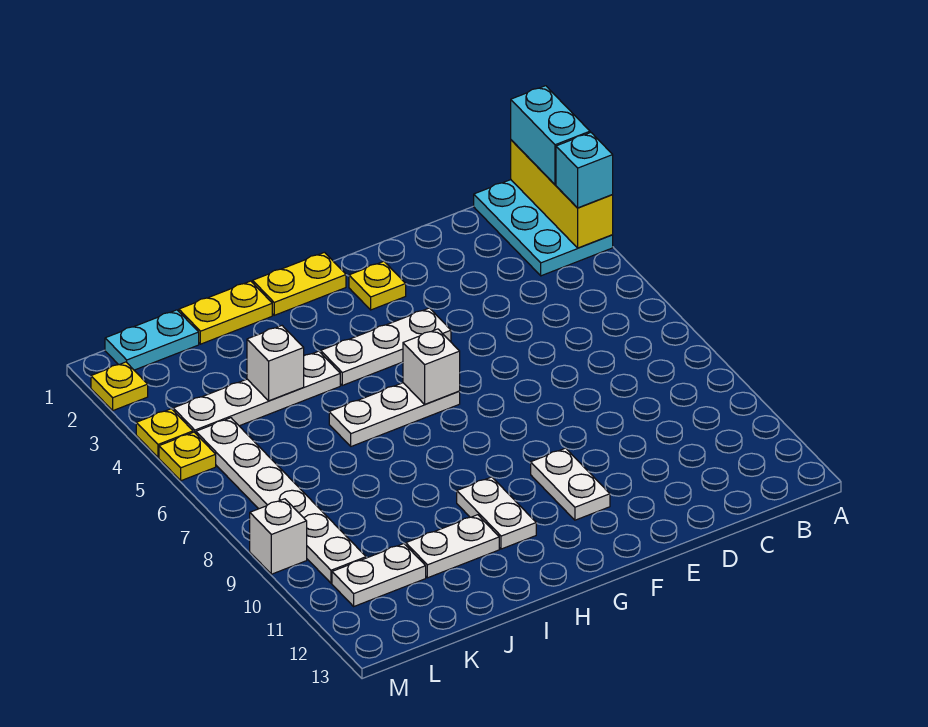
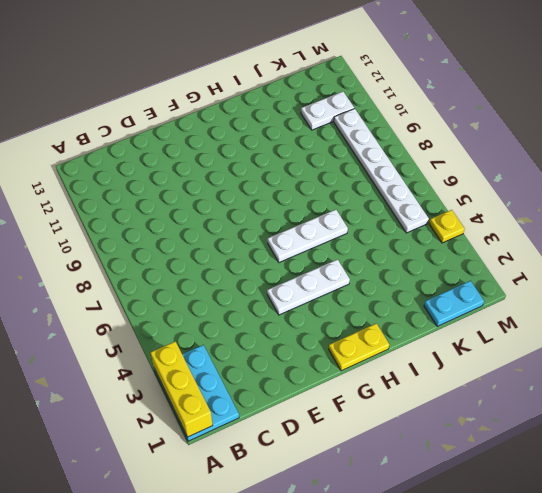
none -> yellow 1x1 plate [349,261,406,310]
none -> white 1x2 plate [531,448,610,520]
none -> white 1x2 plate [457,477,536,549]

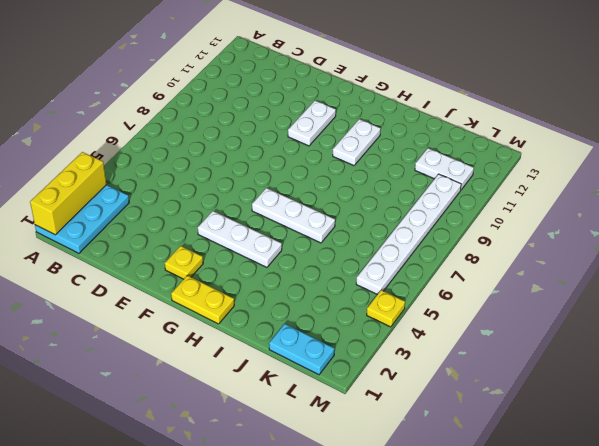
none -> yellow 1x2 plate [179,281,272,344]
none -> white 1x4 plate [173,351,340,433]
none -> white 1x2 plate [406,515,499,578]

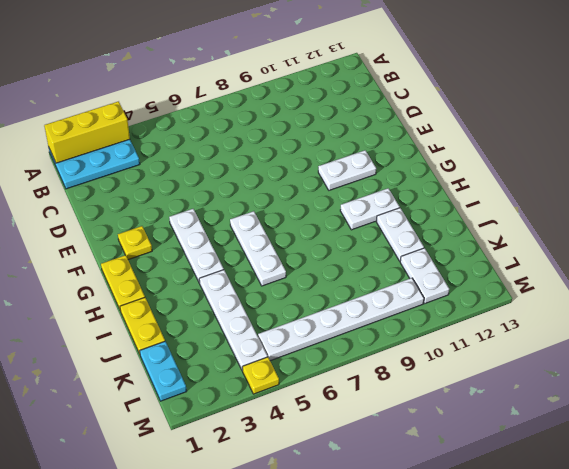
none -> yellow 1x1 plate [91,362,148,410]
none -> yellow 1x1 plate [159,432,216,481]
none -> white 1x1 brick [250,499,307,574]

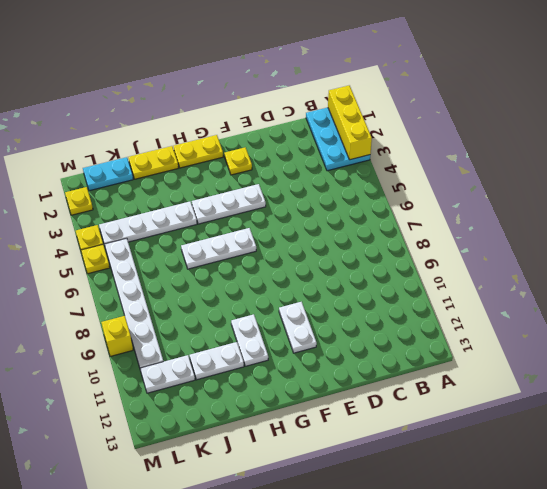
yellow 1x1 brick [101,316,133,356] -> white 1x1 brick [250,499,307,574]
none -> white 1x1 brick [403,329,460,404]
none -> white 1x1 brick [247,326,304,401]
none -> cyan 1x2 brick [511,86,590,184]

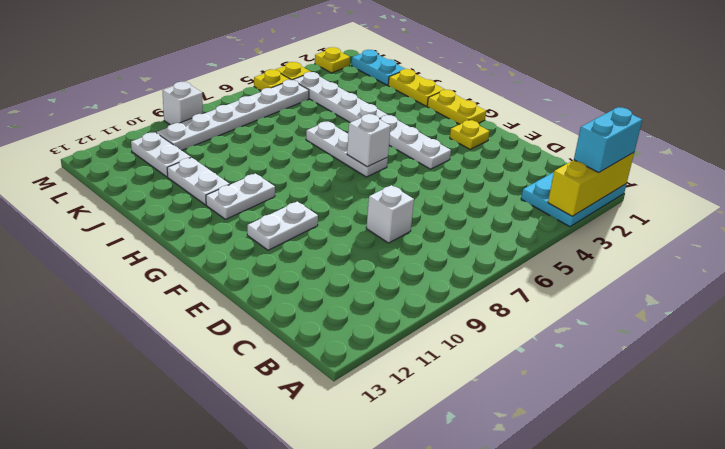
white 1x1 brick [366,185,414,243] -> white 1x1 brick moved to [247,326,304,401]
none -> cyan 1x1 brick [556,133,613,208]

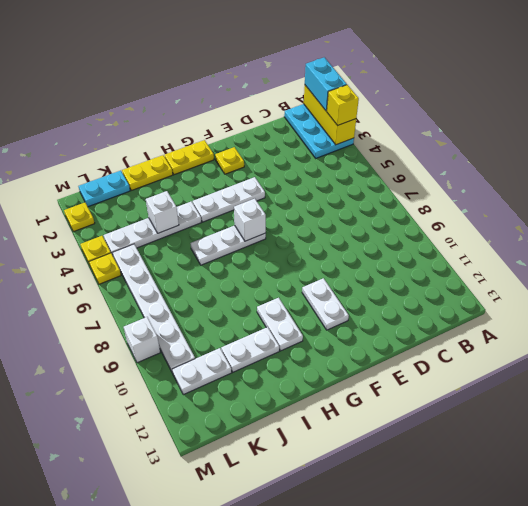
yellow 1x1 brick [327,85,359,126] -> cyan 1x1 brick [556,133,613,208]

